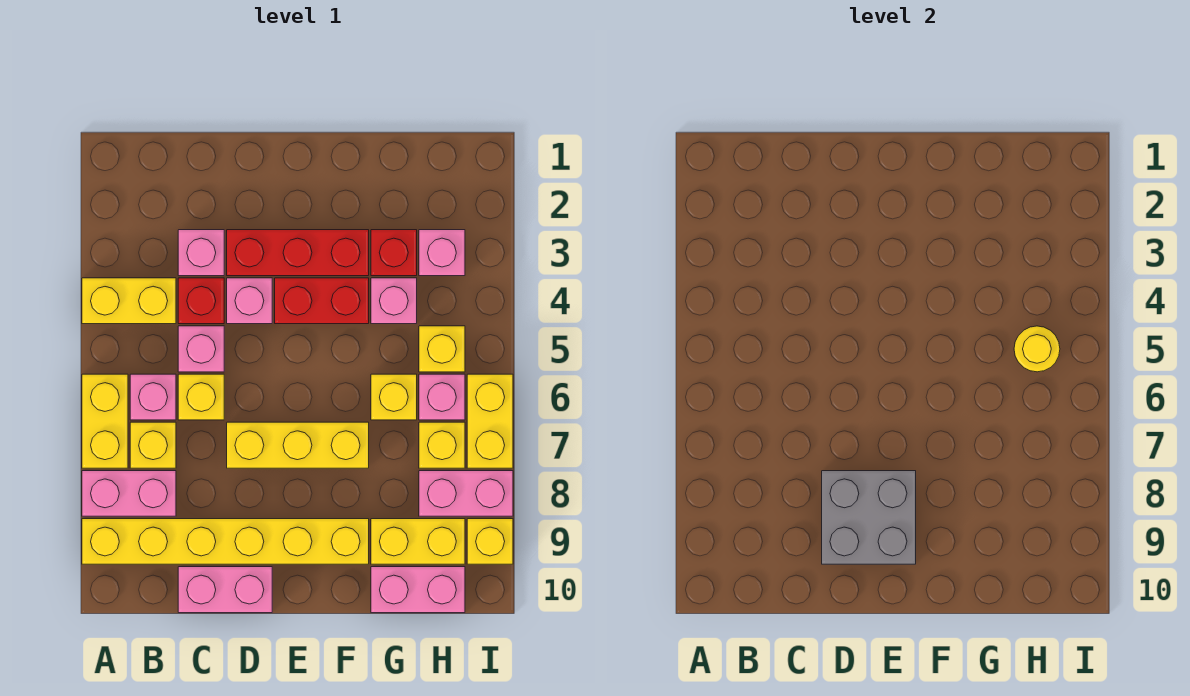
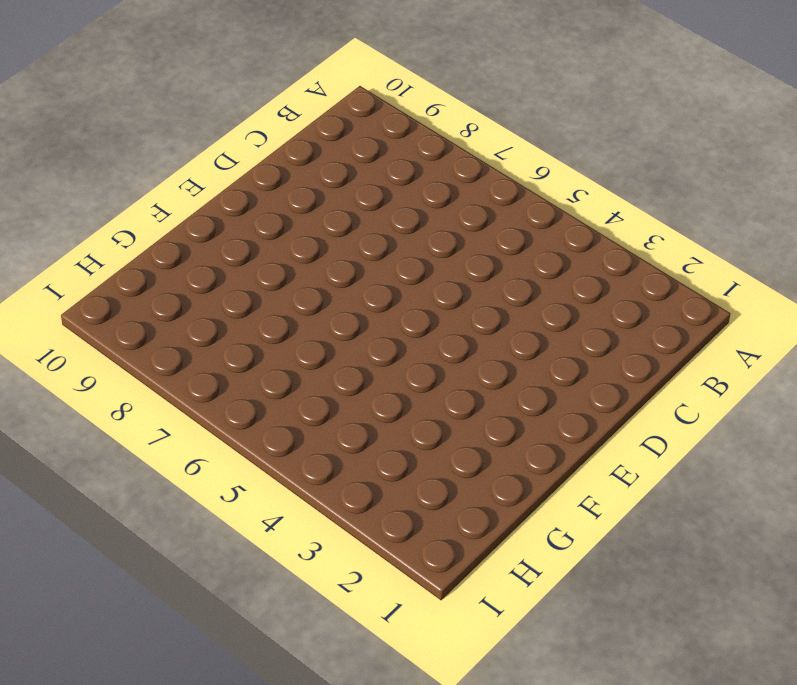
none -> yellow 1x2 brick [82,278,176,324]
none -> yellow 1x2 brick [82,374,128,468]
none -> pink 1x2 brick [82,471,176,516]

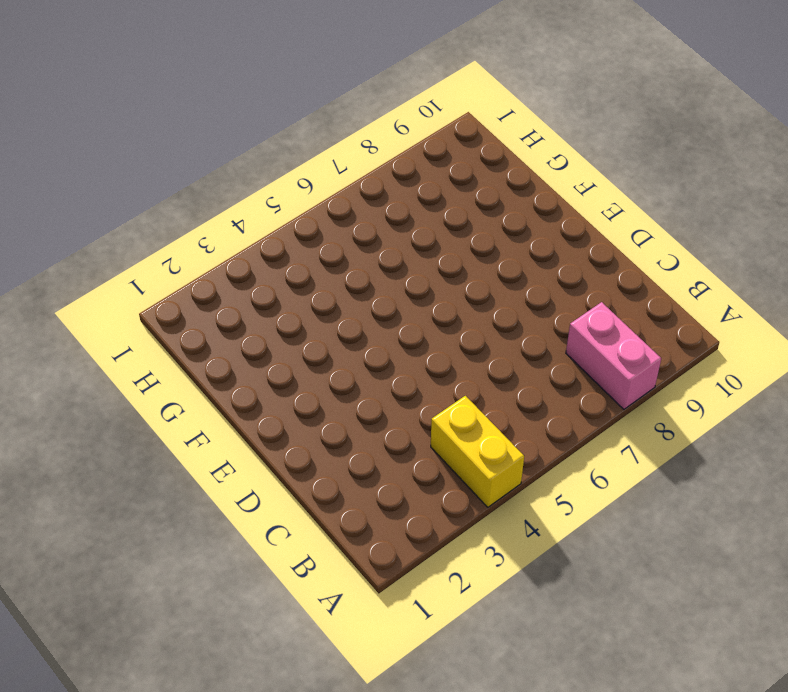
none -> yellow 1x2 brick [82,374,128,468]
none -> yellow 1x6 brick [82,519,369,564]
none -> pink 1x1 brick [130,374,176,420]

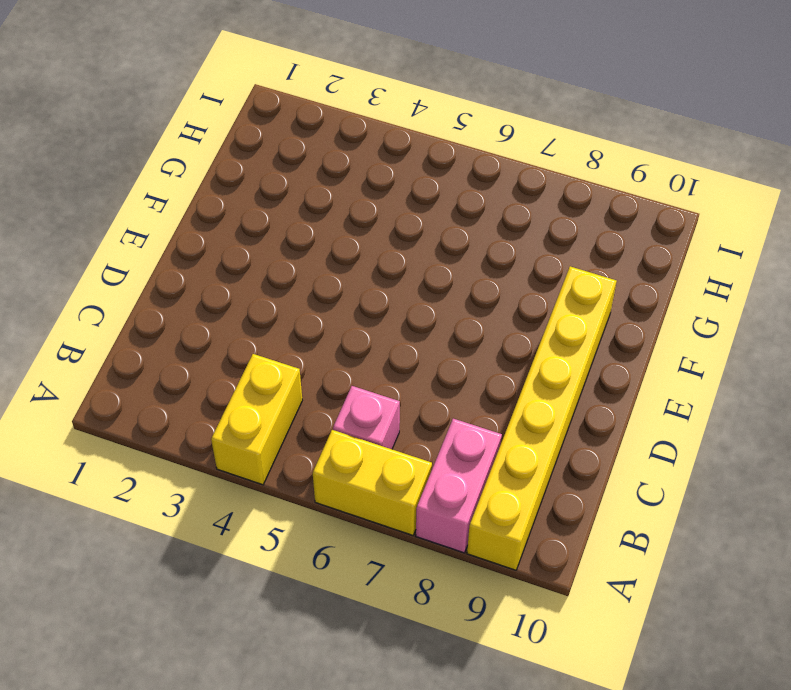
none -> yellow 1x1 brick [130,422,176,468]
none -> pink 1x1 brick [178,230,224,276]
none -> red 1x1 brick [178,278,224,324]

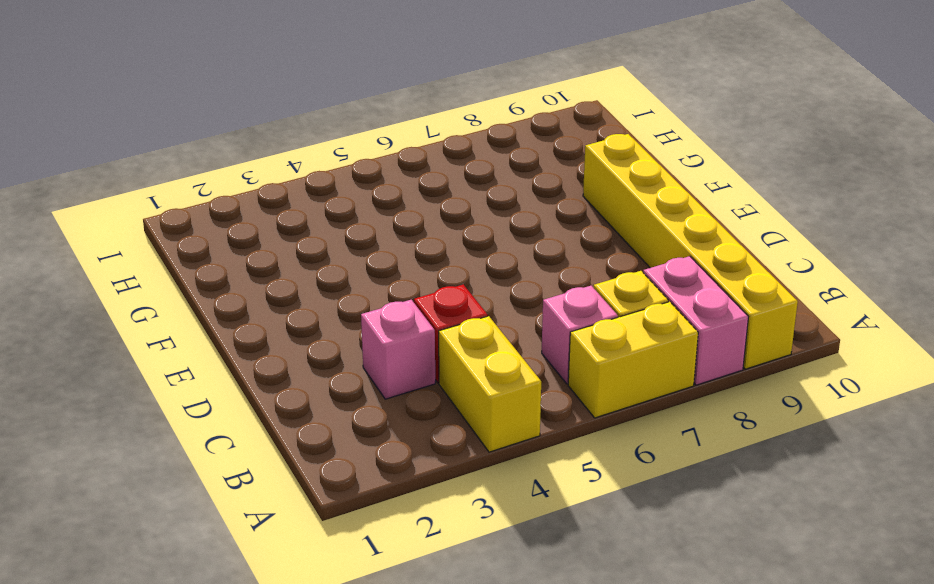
none -> pink 1x1 brick [178,326,224,372]
none -> yellow 1x1 brick [178,374,224,420]
none -> pink 1x2 brick [178,567,272,613]

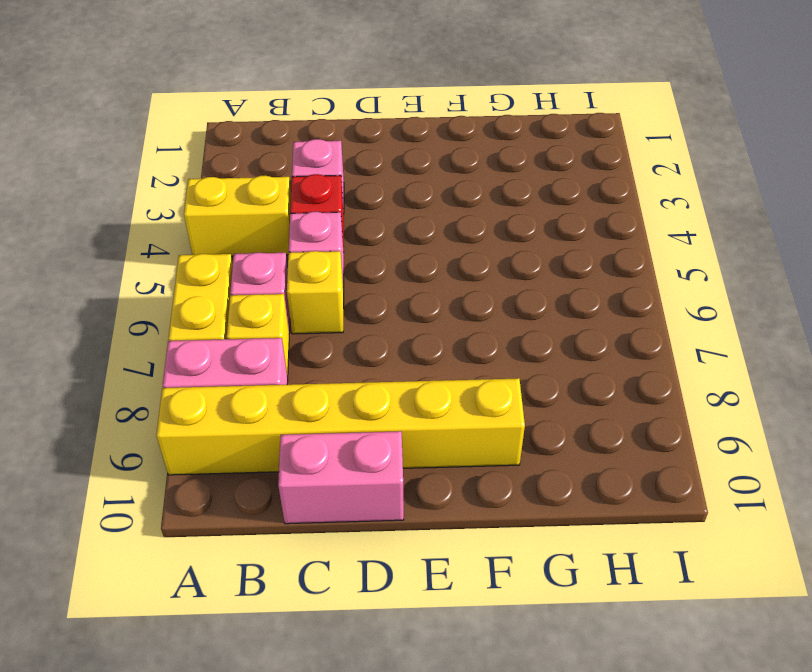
none -> red 1x3 brick [227,230,369,276]
none -> pink 1x1 brick [227,278,272,324]
none -> yellow 1x3 brick [227,422,369,468]

